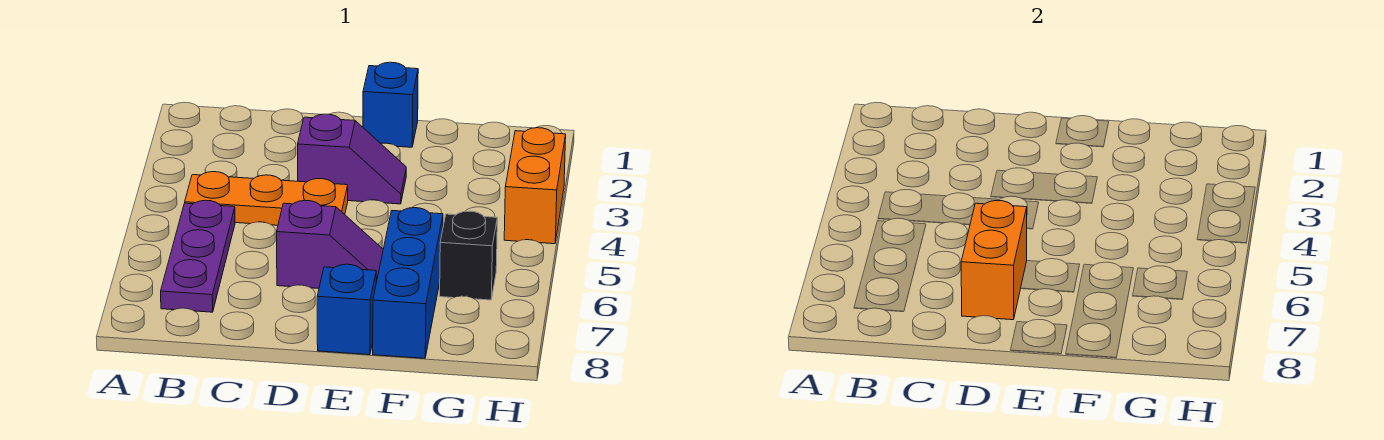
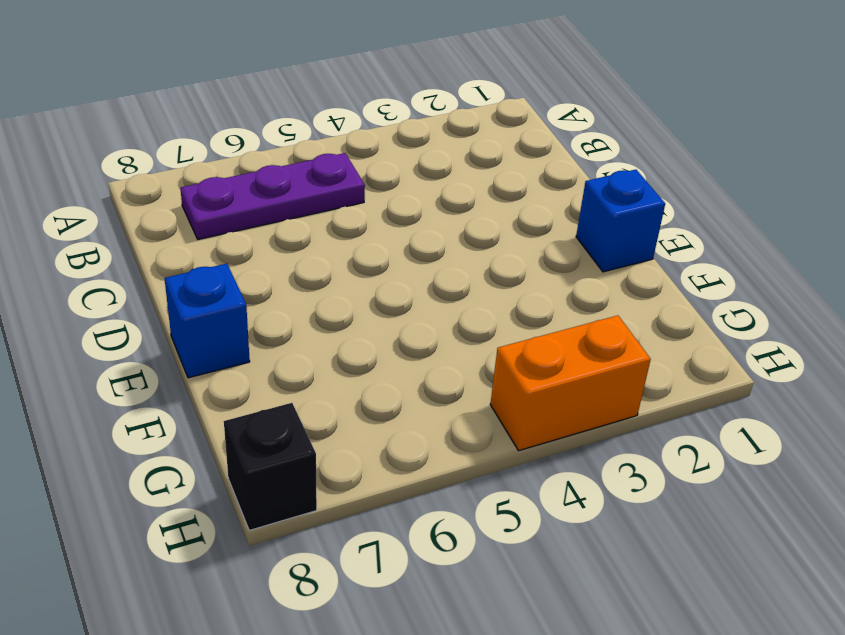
black 1x1 brick [224,403,317,531] -> black 1x1 brick moved to [440,211,497,300]
none -> orange 1x3 plate [185,172,348,225]
none -> purple 1x2 slope [298,114,406,204]

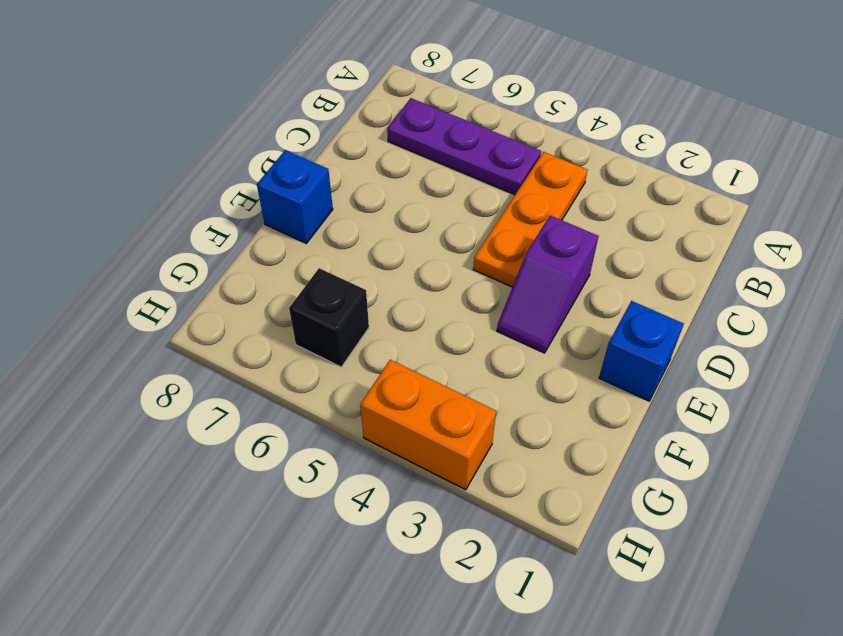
none -> purple 1x2 slope [277,201,383,288]
none -> blue 1x3 brick [373,208,443,358]

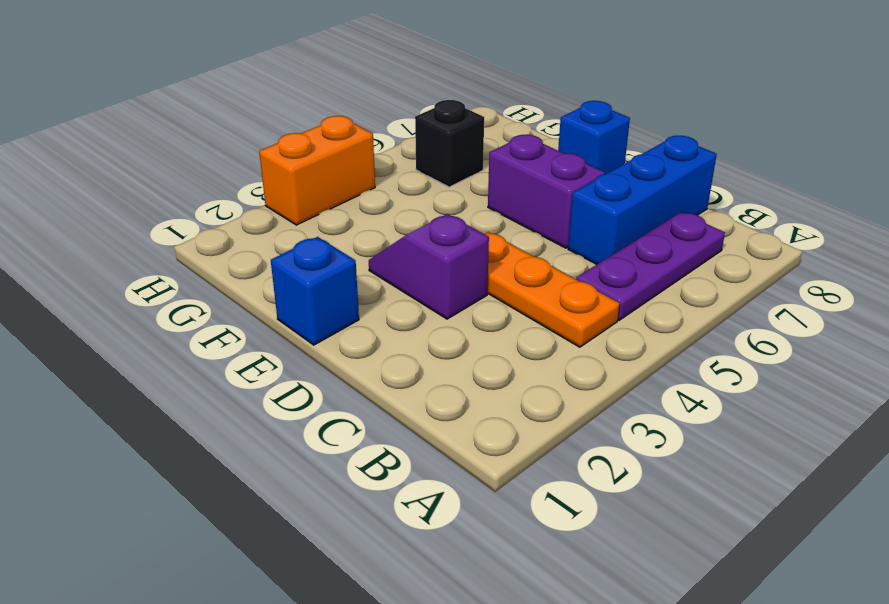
blue 1x3 brick [568,136,717,265] -> blue 1x3 brick moved to [373,208,443,358]
purple 1x2 brick [488,135,605,248] -> purple 1x2 slope [277,201,383,288]
none -> orange 1x2 brick [961,201,1027,320]

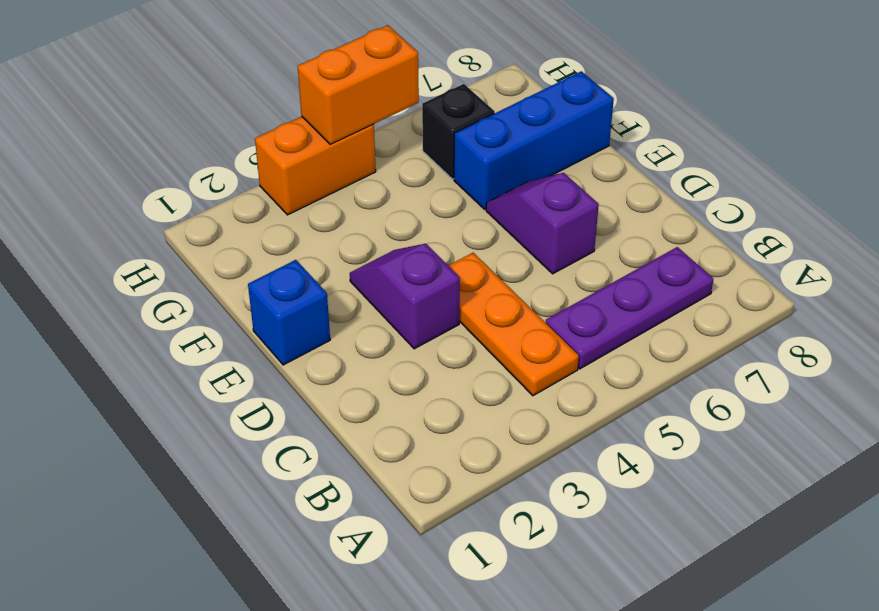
orange 1x2 brick [298,25,419,144] -> orange 1x2 brick moved to [961,201,1027,320]
none -> blue 1x1 brick [317,264,376,355]

